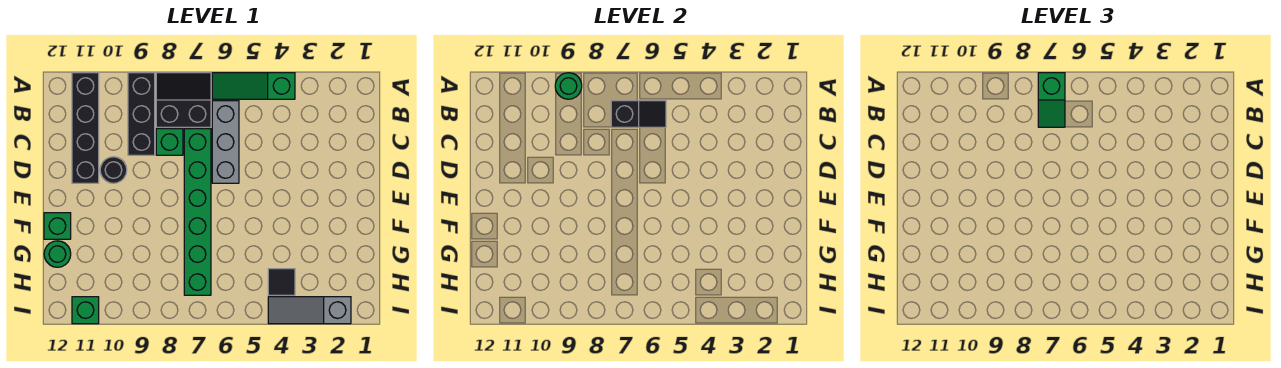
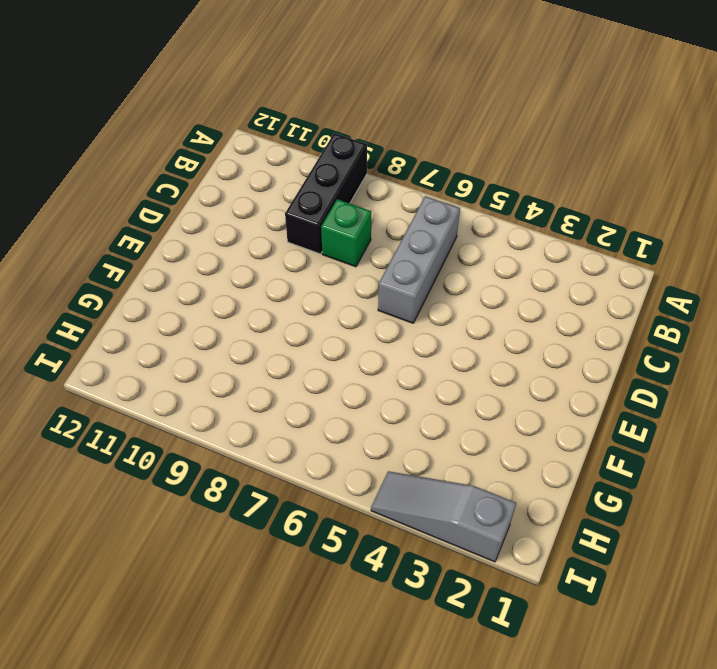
none -> green 1x3 slope [212,73,295,99]
none -> black 2x2 slope [156,73,211,127]
none -> black 1x4 brick [72,73,99,183]

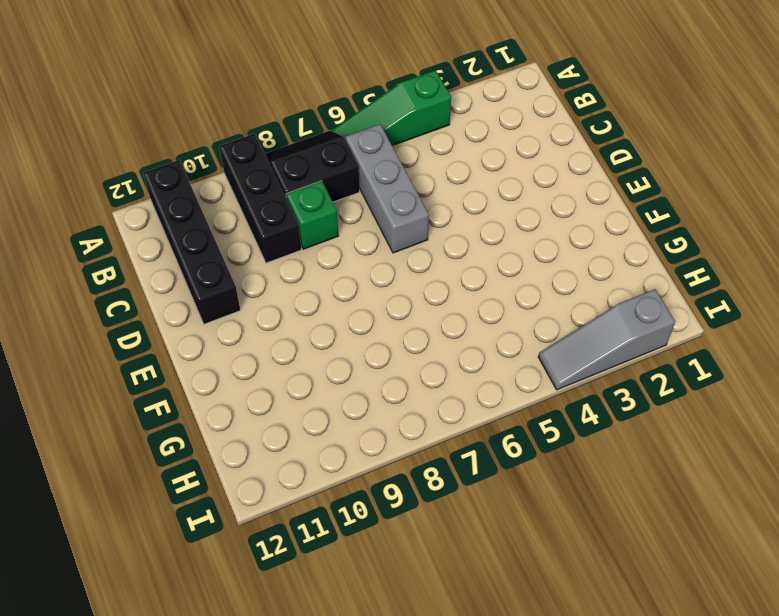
none -> green 1x6 brick [184,129,211,295]
none -> black 1x1 round brick [100,157,127,183]
none -> green 1x1 brick [44,213,71,239]

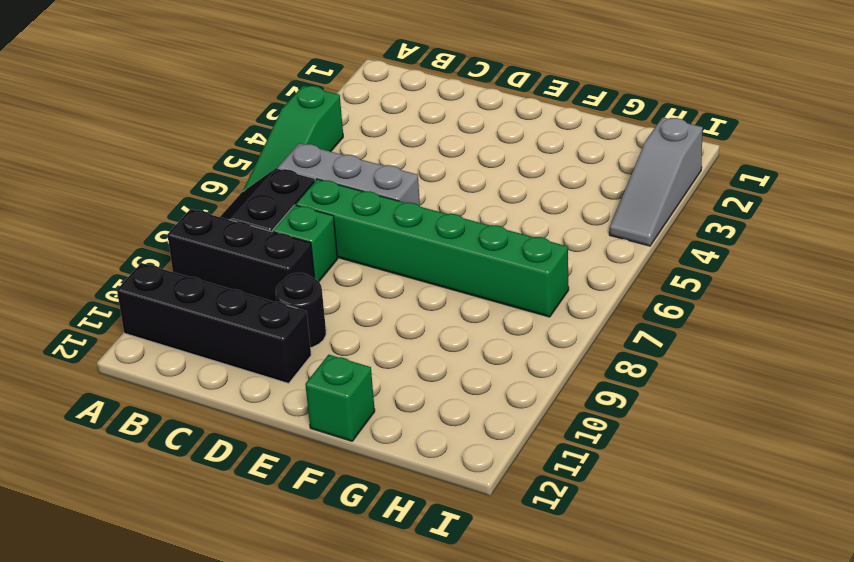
none -> green 1x1 round brick [44,241,71,267]
none -> black 1x1 tile [268,269,295,295]
none -> green 1x1 brick [72,297,99,324]

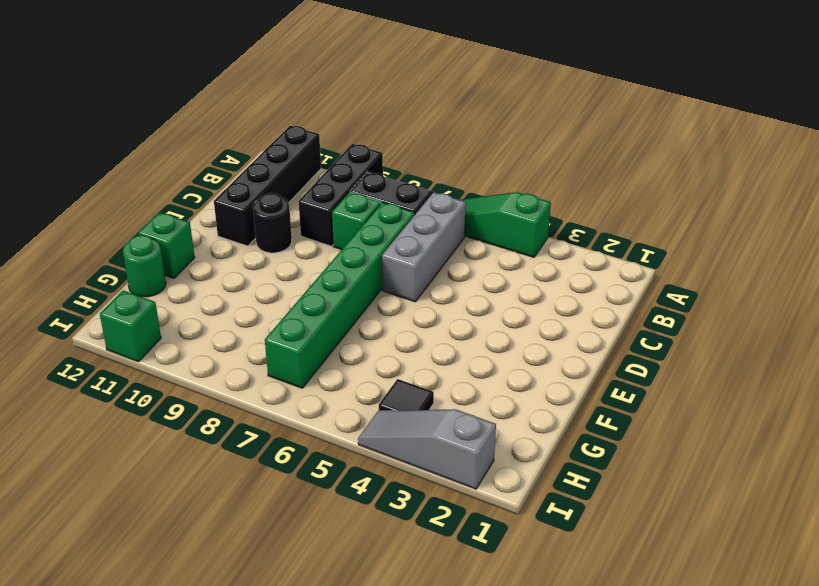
none -> green 1x1 round brick [555,73,582,99]
none -> black 1x2 slope [611,101,666,127]
none -> green 1x2 slope [1038,73,1065,127]

